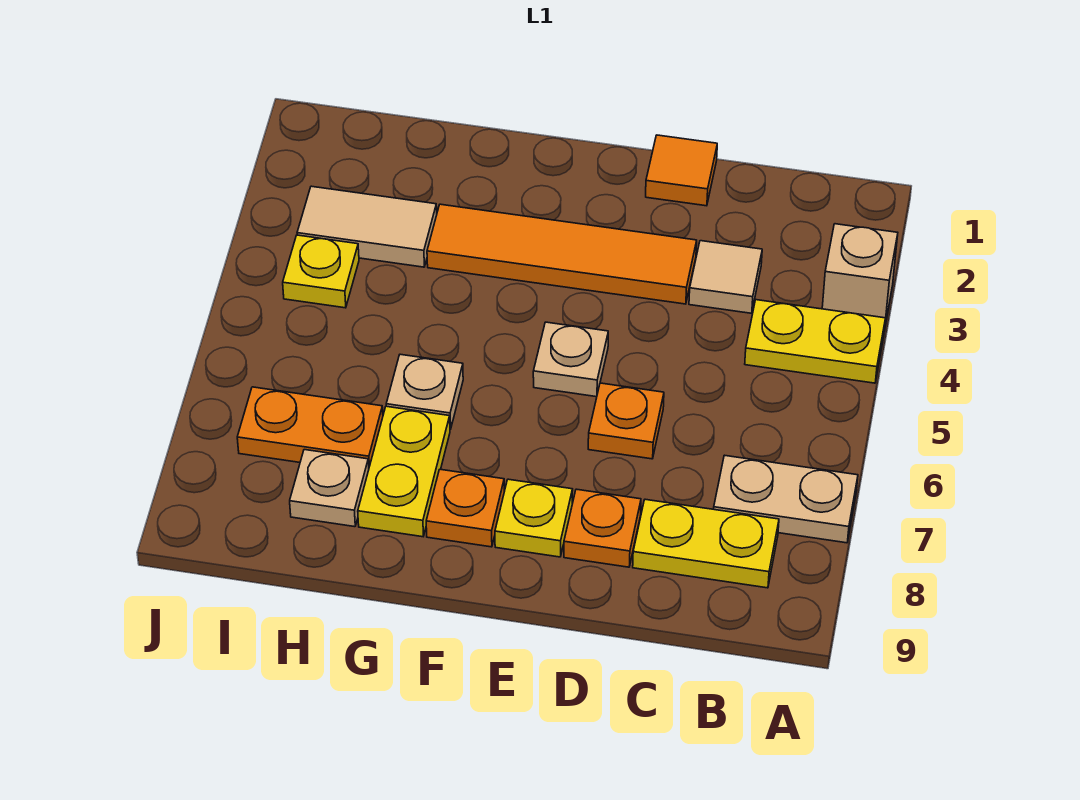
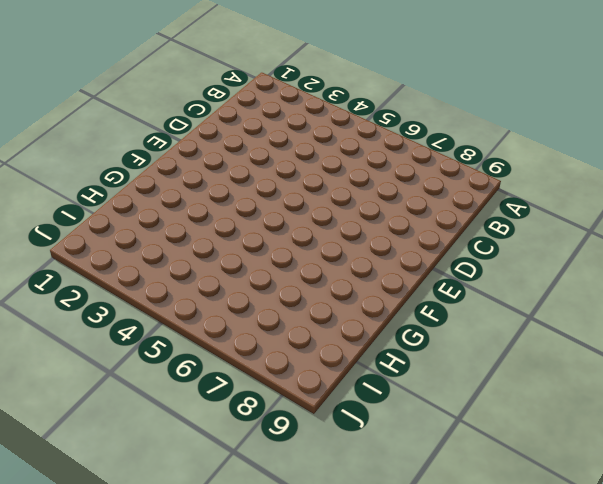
none -> tan 1x1 brick [822,224,898,330]
none -> yellow 1x2 plate [745,300,886,383]
none -> tan 1x2 plate [714,455,858,543]

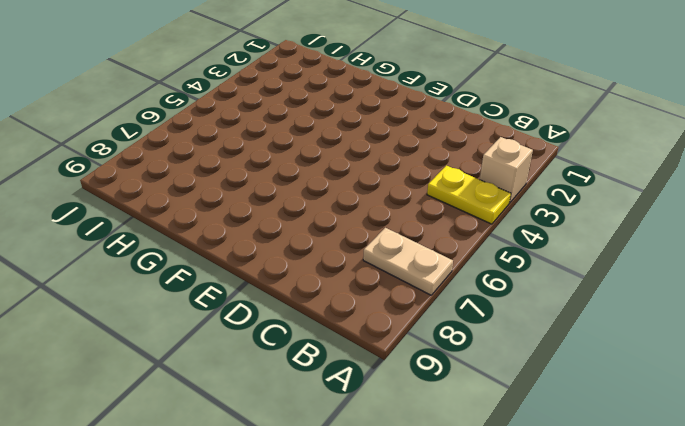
none -> yellow 1x2 plate [633,499,779,588]
none -> tan 1x1 tile [689,241,762,313]
none -> orange 1x1 tile [646,135,717,206]

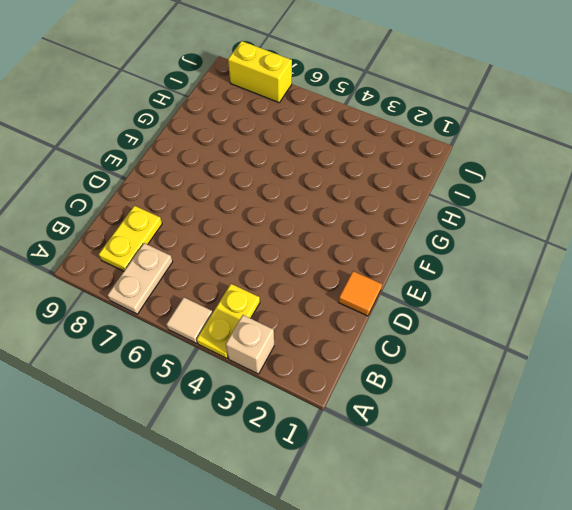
tan 1x1 tile [166,297,213,343] -> tan 1x1 tile moved to [689,241,762,313]
yellow 1x2 brick [228,41,292,103] -> none
none -> orange 1x4 tile [427,204,697,304]
none -> orange 1x1 plate [588,383,664,459]
none -> orange 1x1 plate [564,489,641,567]

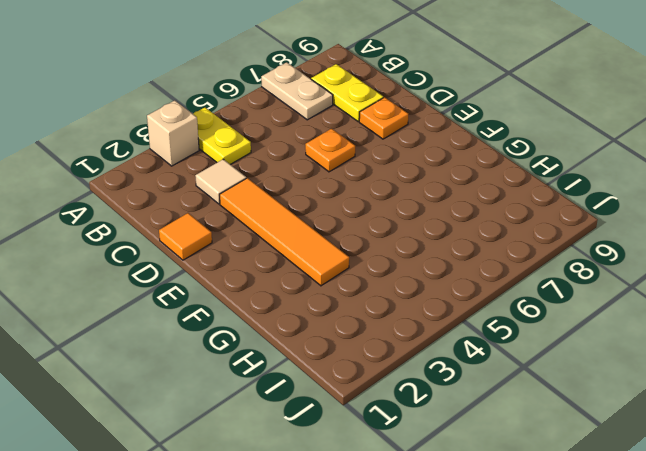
none -> tan 1x1 plate [533,322,608,397]
none -> yellow 1x1 plate [495,479,573,557]
none -> orange 1x1 plate [426,469,504,547]

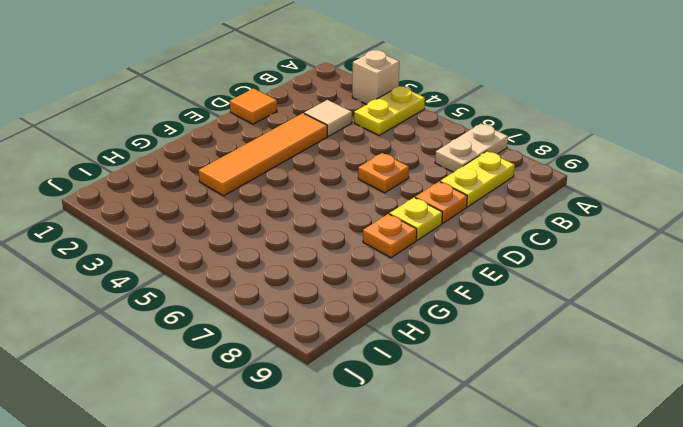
none -> tan 1x1 plate [533,322,608,397]
none -> tan 1x1 plate [386,354,463,429]
none -> yellow 1x2 plate [358,406,450,537]

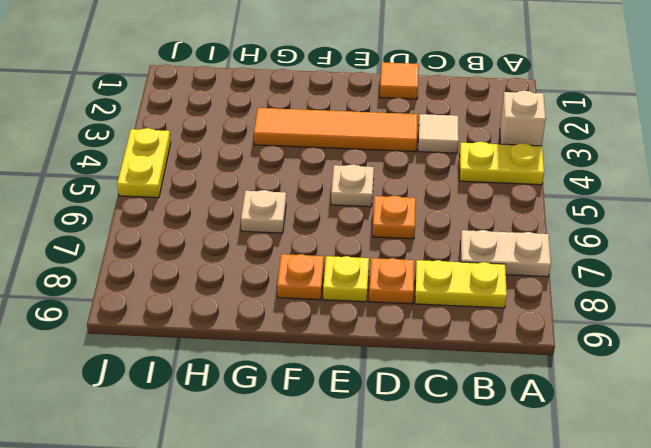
yellow 1x2 plate [117,128,171,198] -> yellow 1x2 plate moved to [358,406,450,537]
none -> tan 1x2 tile [297,186,437,267]
none -> orange 1x2 plate [237,387,383,466]
none -> tan 1x1 plate [290,450,369,527]

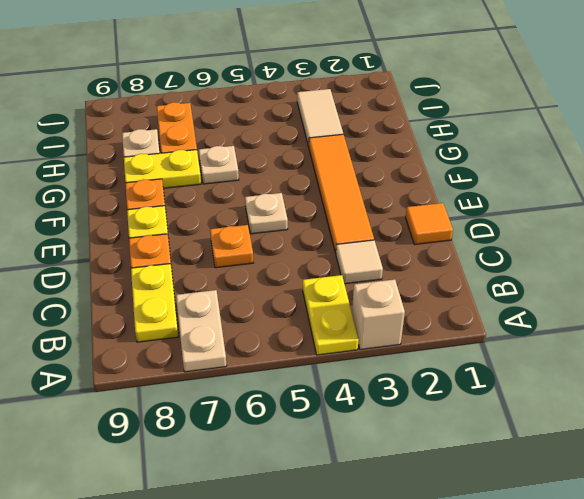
none -> yellow 1x1 plate [283,235,359,308]

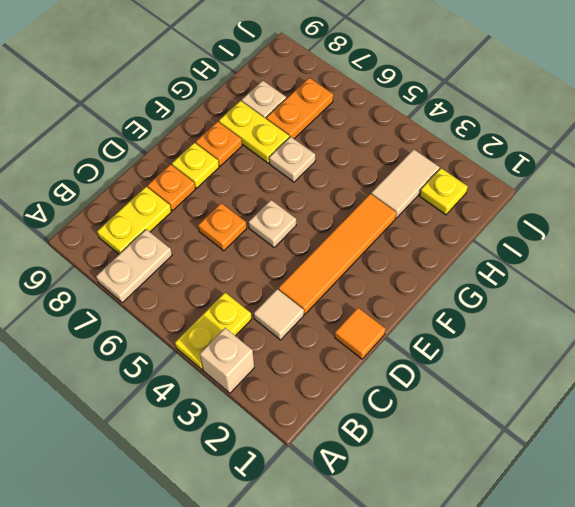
yellow 1x1 plate [420,168,468,215] -> yellow 1x1 plate moved to [283,235,359,308]

